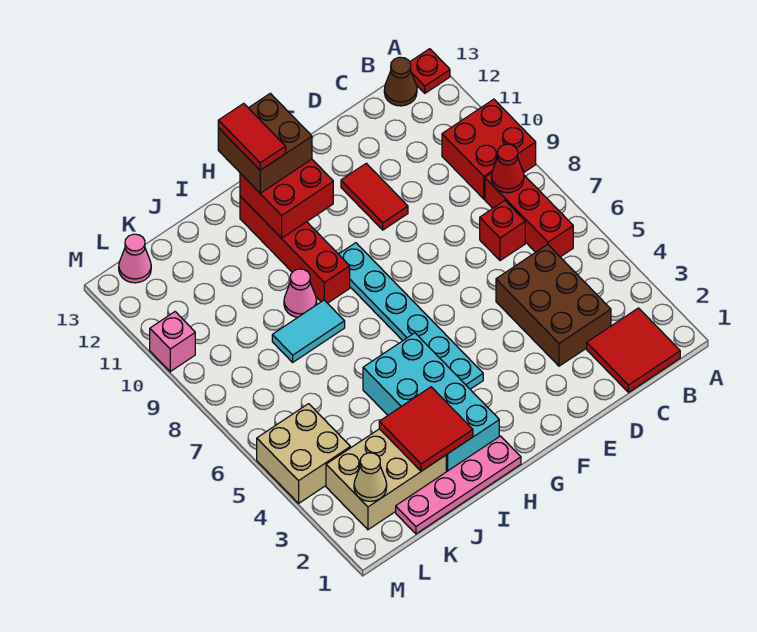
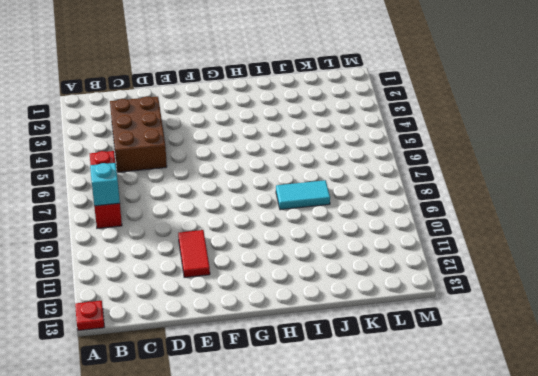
cyan 1x1 brick [90,163,120,206] -> red 1x1 cone [491,144,524,193]
none -> red 2x2 brick [442,99,536,199]
none -> red 2x2 tile [587,308,680,392]
none -> brown 1x1 cone [384,57,417,106]

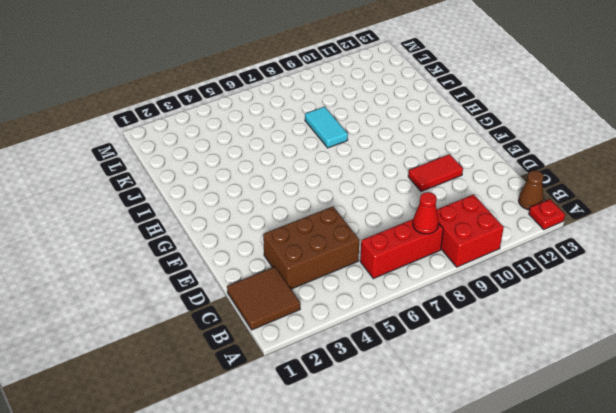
brown 2x2 tile [227,267,300,330] -> red 2x2 tile [587,308,680,392]
none -> red 1x1 brick [480,201,525,261]
none -> cyan 1x6 plate [339,243,483,389]
none -> pink 1x4 plate [396,436,521,534]

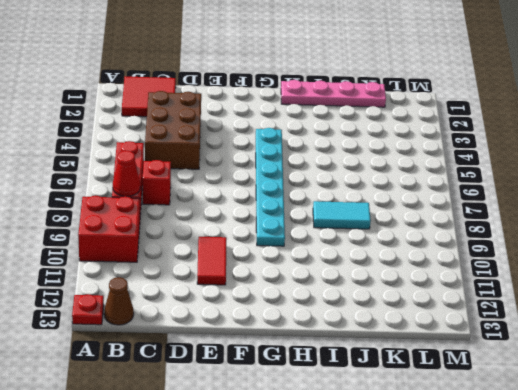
none -> cyan 2x4 brick [363,333,499,472]
none -> red 1x4 brick [240,196,350,303]
none -> pink 1x1 cone [284,269,317,317]

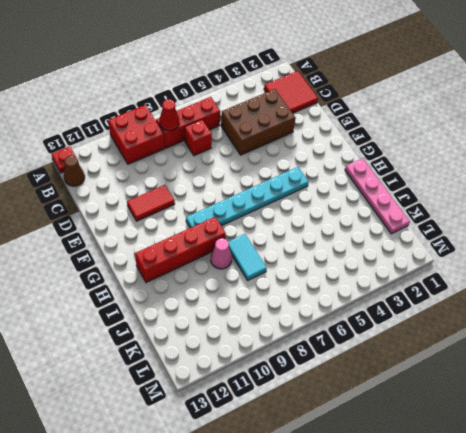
none -> cyan 2x4 brick [363,333,499,472]
none -> tan 2x3 brick [326,429,446,530]
none -> tan 2x2 brick [257,404,350,503]

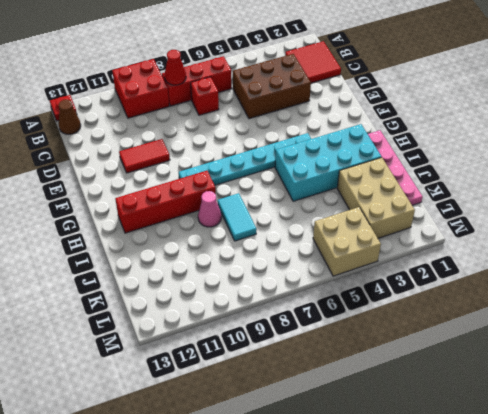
none -> pink 1x1 cone [119,234,151,283]
none -> pink 1x1 brick [150,312,195,372]
none -> red 2x2 brick [240,159,333,238]

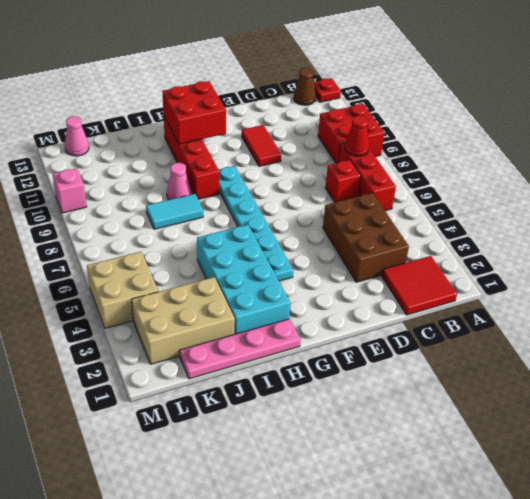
none -> red 2x2 tile [379,387,473,471]
none -> tan 1x1 cone [354,453,387,501]
none -> brown 2x2 brick [218,93,312,193]

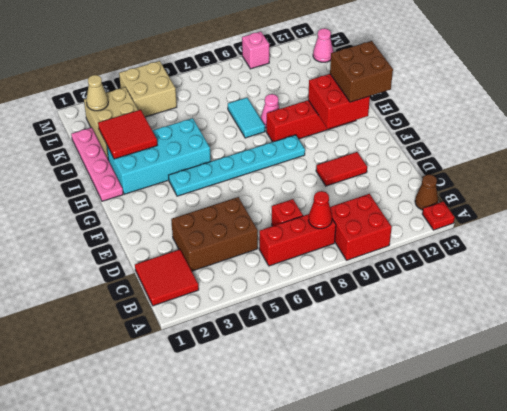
none -> red 1x2 tile [218,103,286,170]

